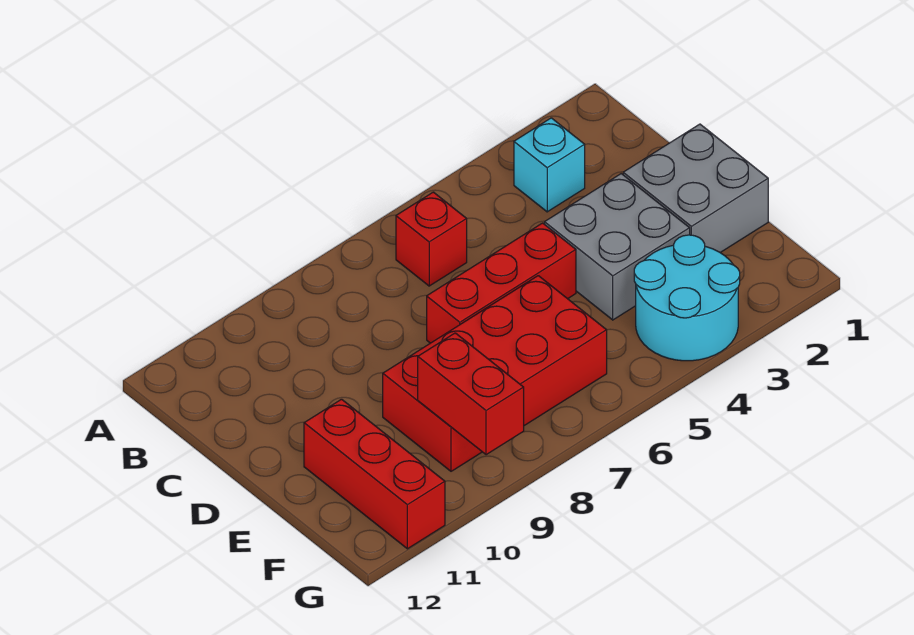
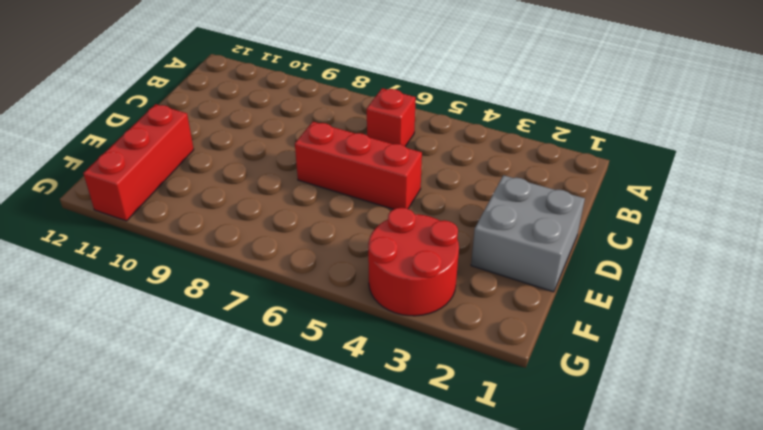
red 2x2 round brick [368,208,459,316] -> cyan 2x2 round brick [634,235,740,361]
none -> cyan 1x1 brick [514,118,585,212]
none -> grey 2x2 brick [545,174,690,320]

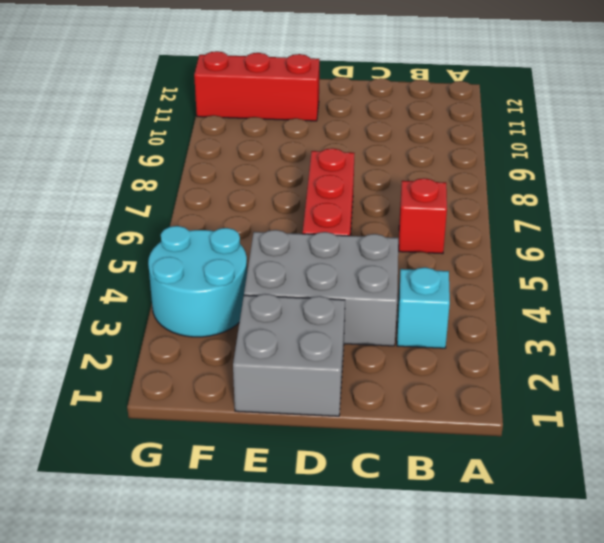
grey 2x3 brick [244,230,398,346] -> grey 2x2 brick [545,174,690,320]
none -> red 2x4 brick [383,276,607,471]
none -> red 1x2 brick [418,333,524,455]

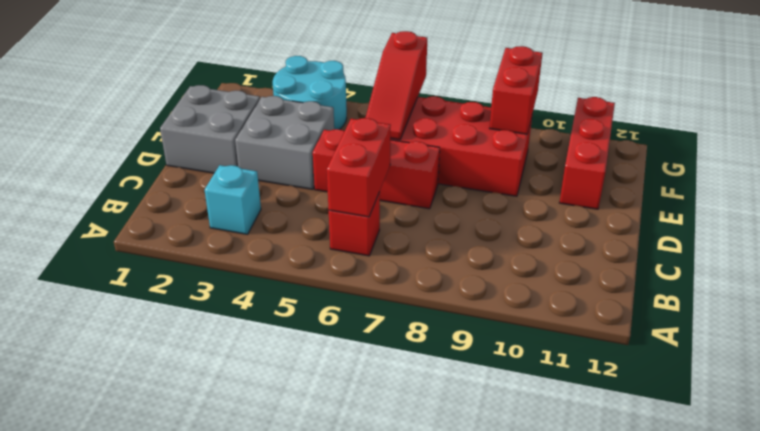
red 1x2 brick [327,118,391,217] -> none
red 1x3 slope [365,31,427,140] -> none

